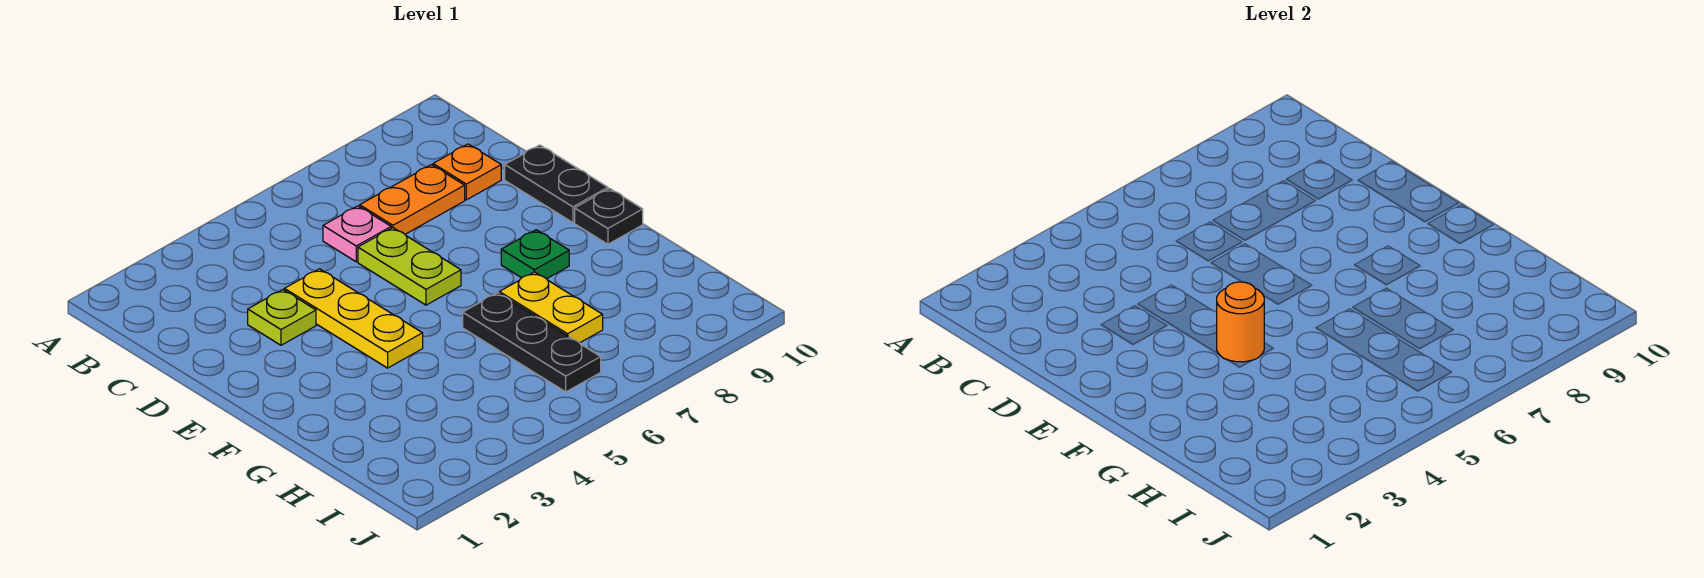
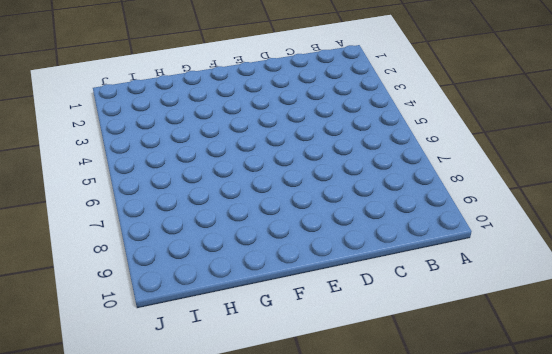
none -> pink 1x1 plate [323,206,391,262]
none -> orange 1x2 plate [360,165,465,234]
none -> orange 1x1 plate [433,144,501,200]

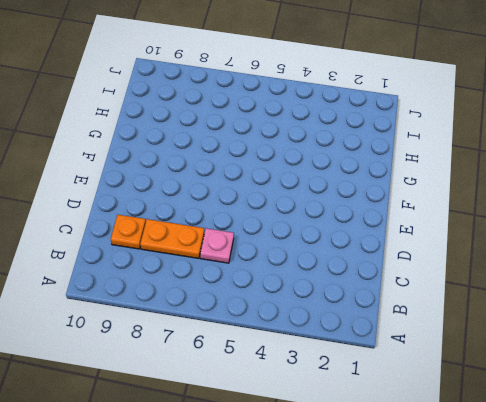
none -> lime 1x1 plate [248,290,316,345]
none -> yellow 1x3 plate [284,269,423,368]
none -> lime 1x2 plate [358,228,461,305]

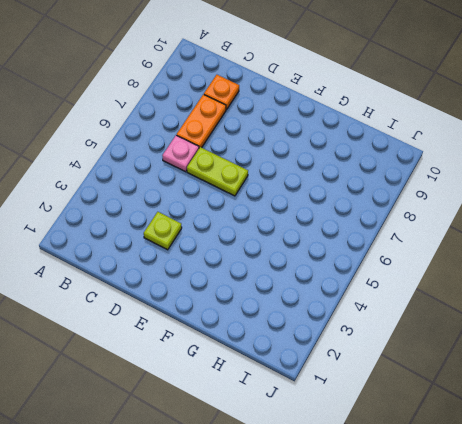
none -> yellow 1x3 plate [284,269,423,368]
none -> black 1x2 plate [505,145,608,223]
none -> green 1x1 plate [501,230,569,279]

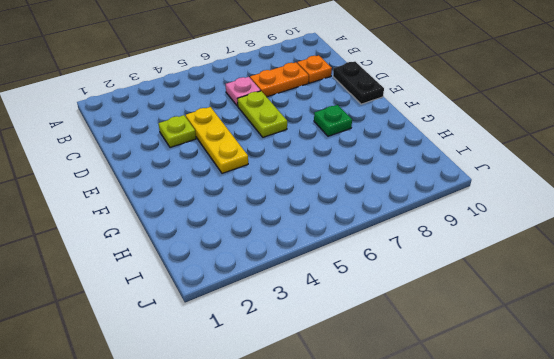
none -> black 1x1 plate [575,189,643,244]
none -> black 1x3 plate [463,293,601,392]
none -> yellow 1x2 plate [499,272,603,343]

